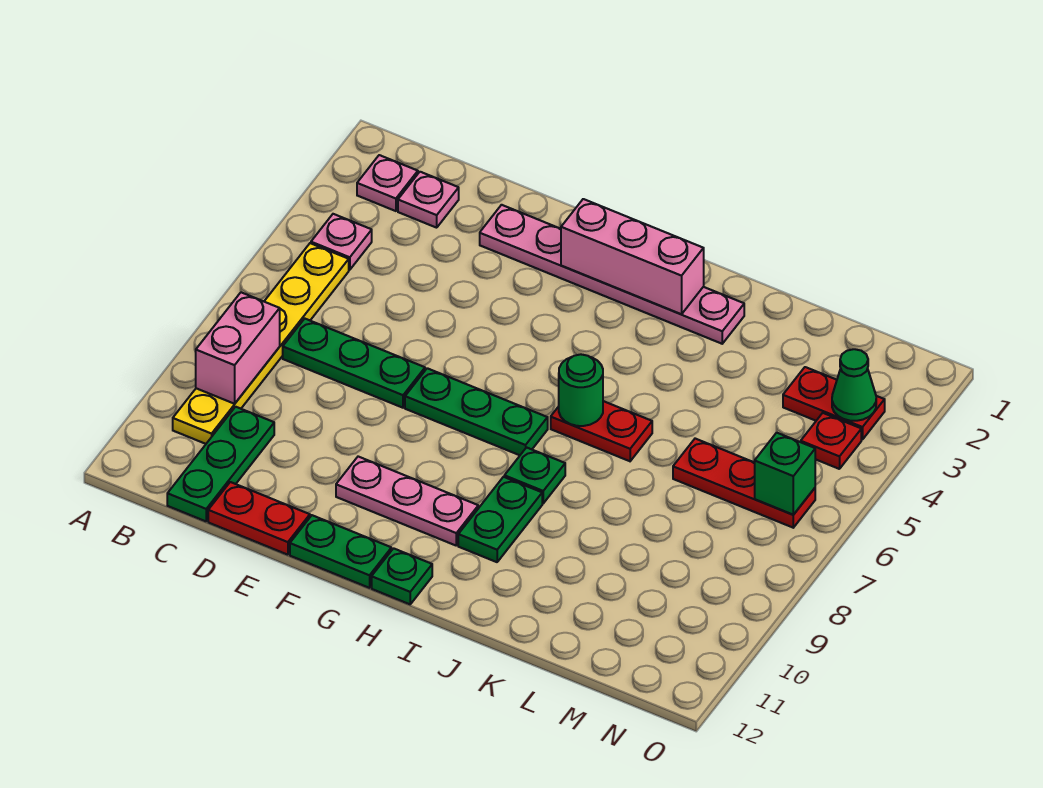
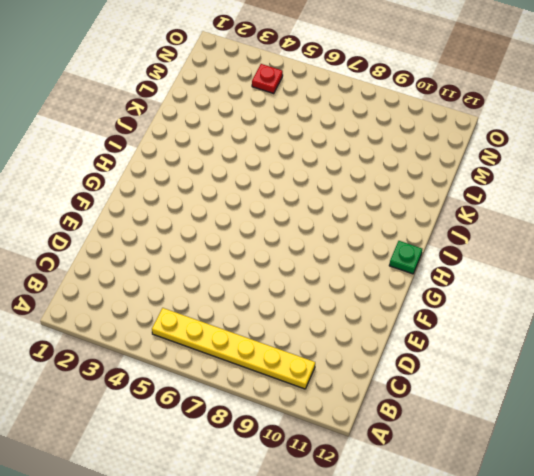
none -> pink 1x1 plate [357,155,418,211]
none -> pink 1x1 plate [311,214,372,270]
none -> pink 1x1 plate [398,172,459,228]

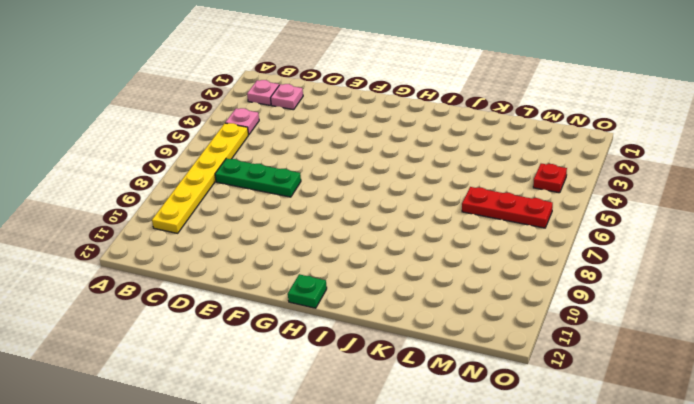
none -> green 1x3 plate [167,407,274,521]
none -> red 1x2 plate [208,482,310,555]
none -> pink 1x6 plate [480,205,744,344]

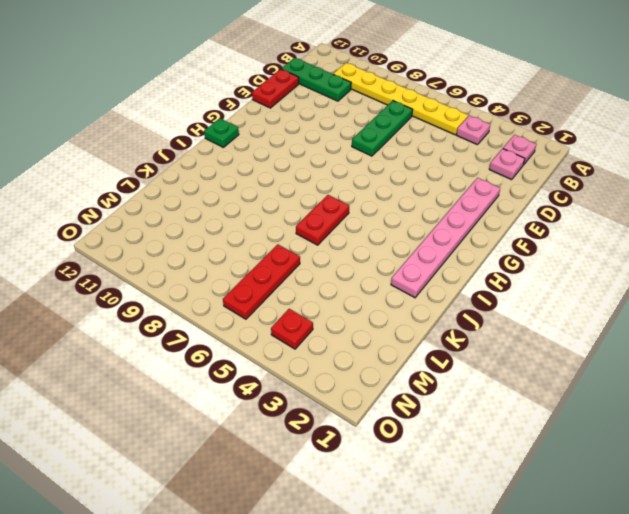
none -> green 1x3 plate [405,368,548,455]
none -> pink 1x3 plate [336,457,478,545]
none -> green 1x2 plate [290,515,391,588]

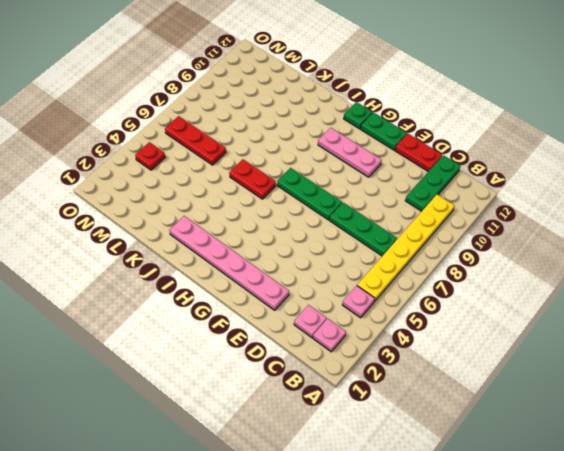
none -> green 1x1 plate [504,447,565,503]
none -> green 1x2 plate [458,477,542,562]
none -> red 1x2 plate [783,367,885,440]

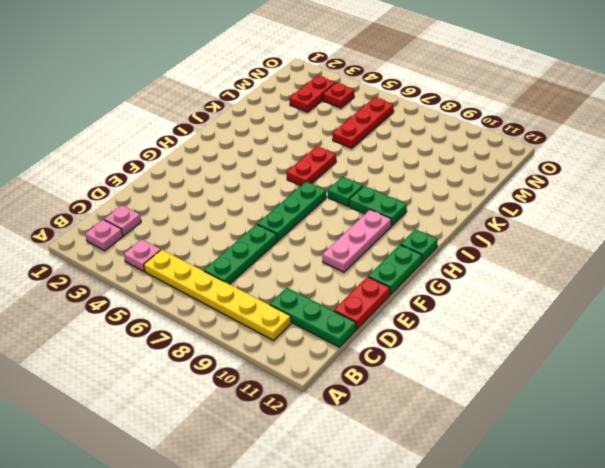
none -> pink 1x6 plate [480,205,744,344]
none -> pink 1x2 brick [196,292,280,404]
none -> pink 1x3 brick [561,199,704,314]

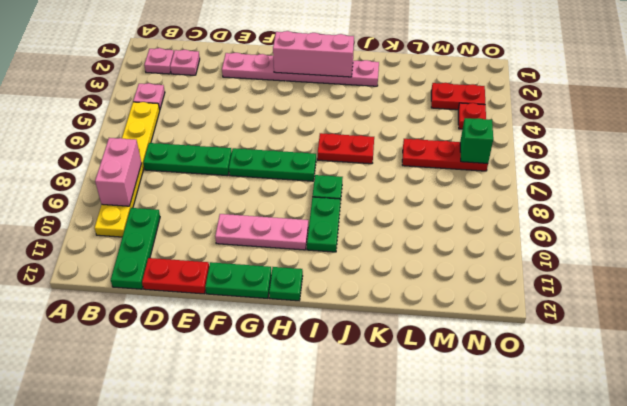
none -> green 1x1 round brick [559,354,603,426]
none -> green 1x1 cone [832,349,876,421]

